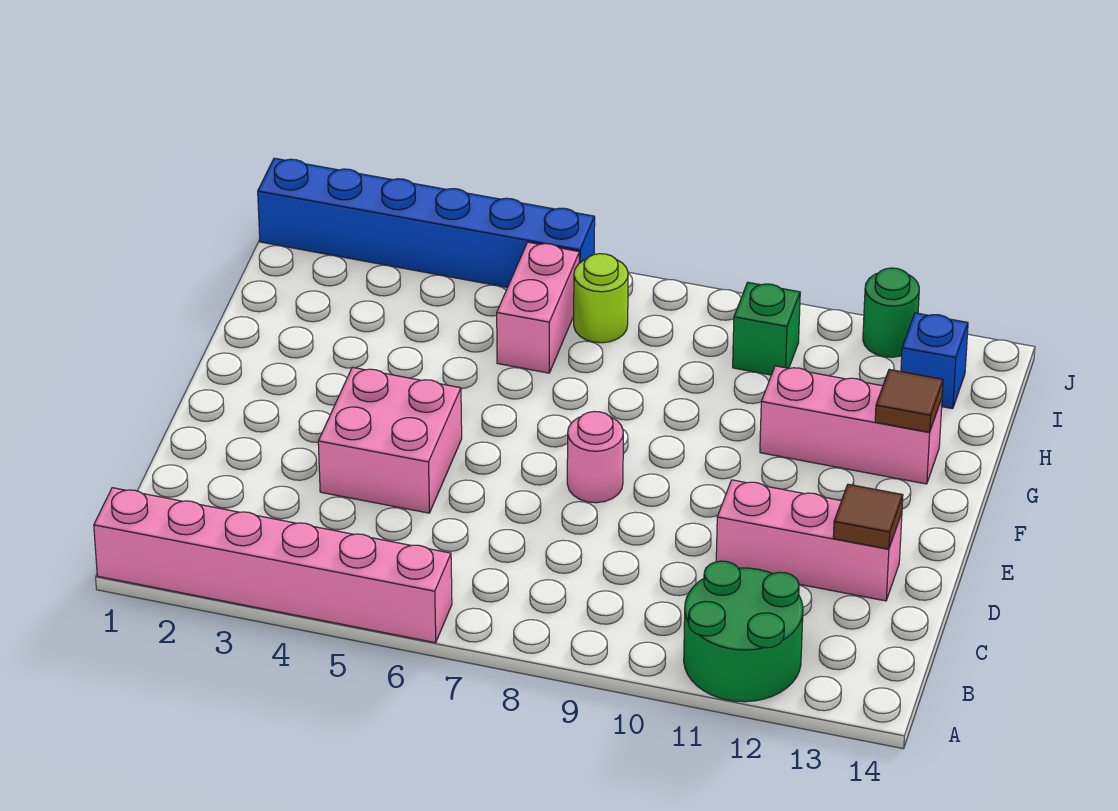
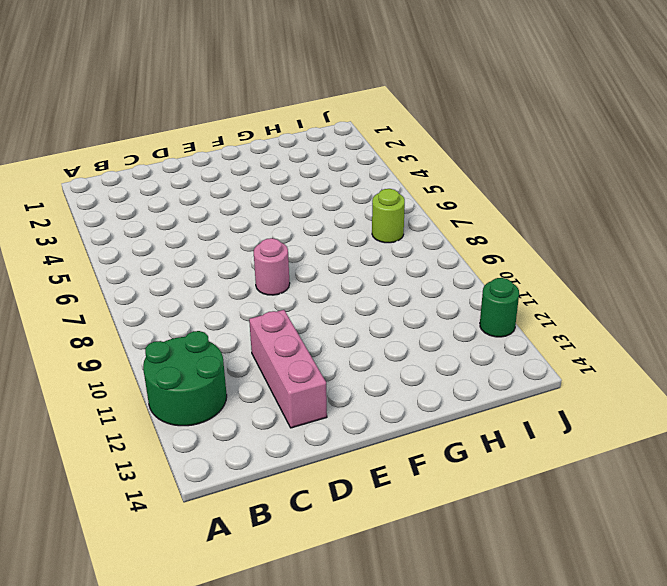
none -> pink 1x6 brick [94,488,452,643]
none -> pink 2x2 brick [318,367,462,513]
none -> pink 1x3 brick [760,366,942,484]

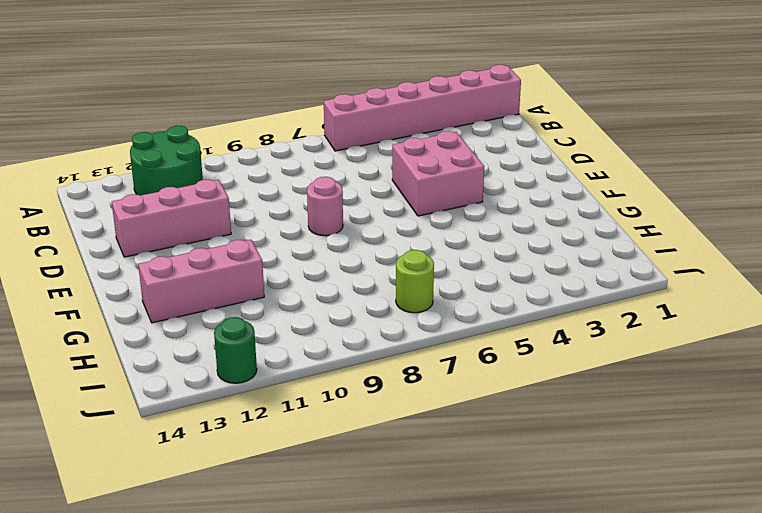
none -> pink 1x2 brick [497,242,579,373]
none -> green 1x1 brick [733,282,800,375]
none -> blue 1x1 brick [901,313,968,409]

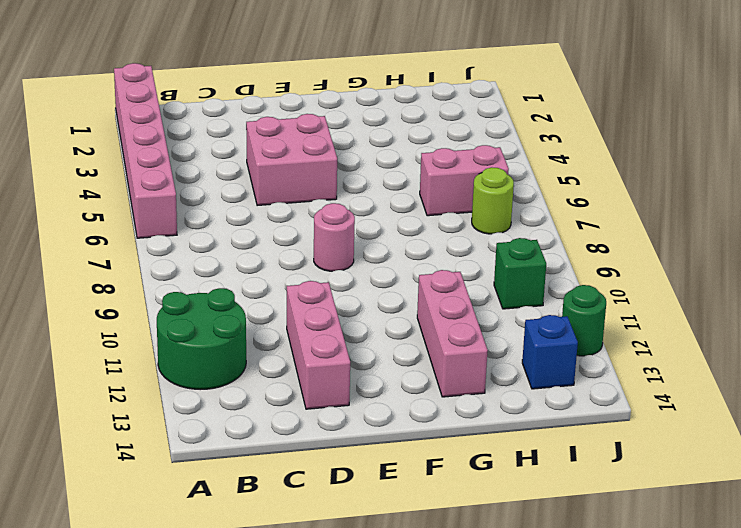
none -> blue 1x6 brick [258,158,595,287]
none -> brown 1x1 tile [833,484,903,549]
none -> brown 1x1 tile [875,369,943,432]

